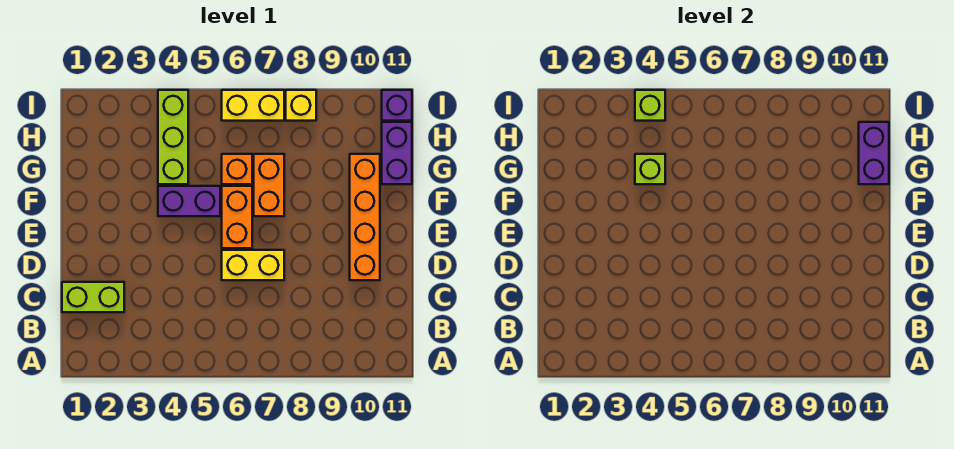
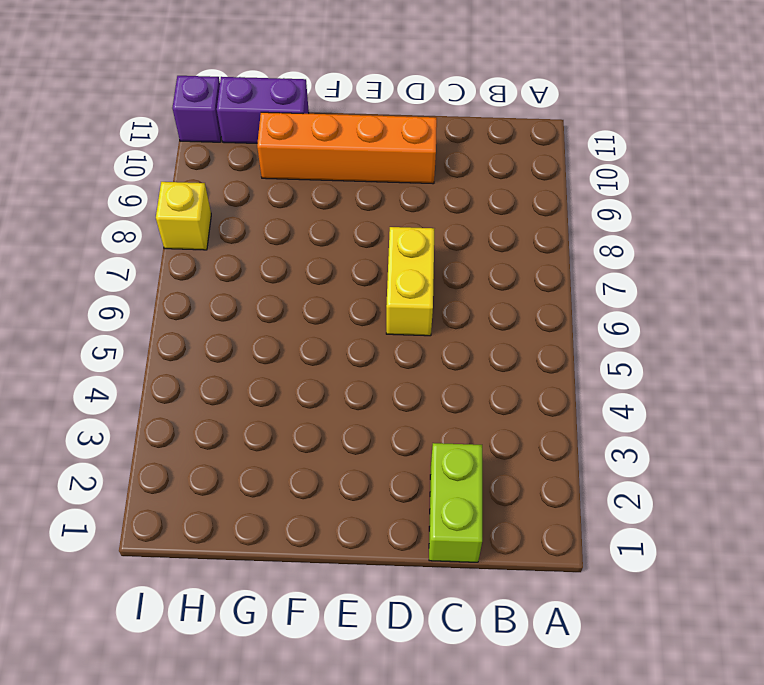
none -> orange 1x2 brick [222,186,252,248]
none -> purple 1x2 brick [158,186,220,216]
none -> orange 1x2 brick [254,154,284,216]

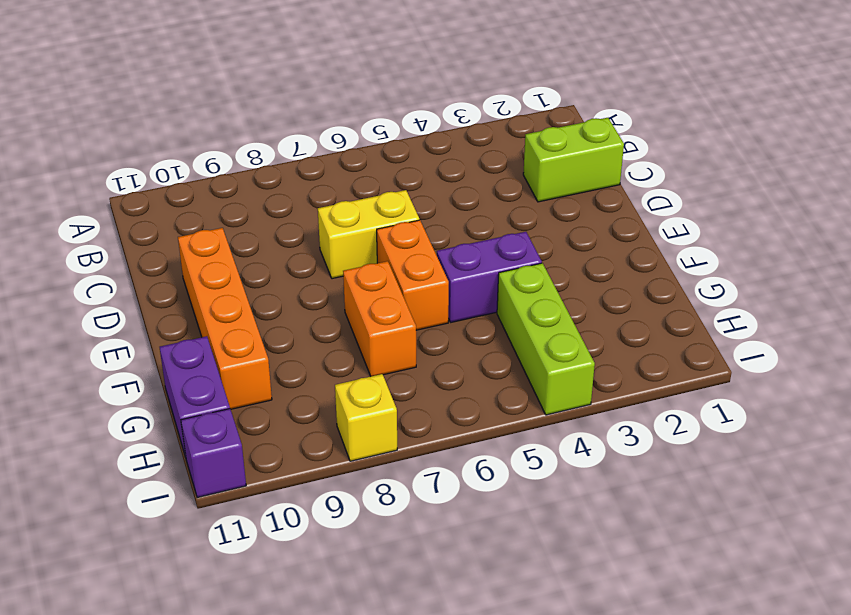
none -> orange 1x1 brick [222,154,252,184]
none -> yellow 1x2 brick [222,90,284,121]
none -> lime 1x1 brick [635,154,665,184]

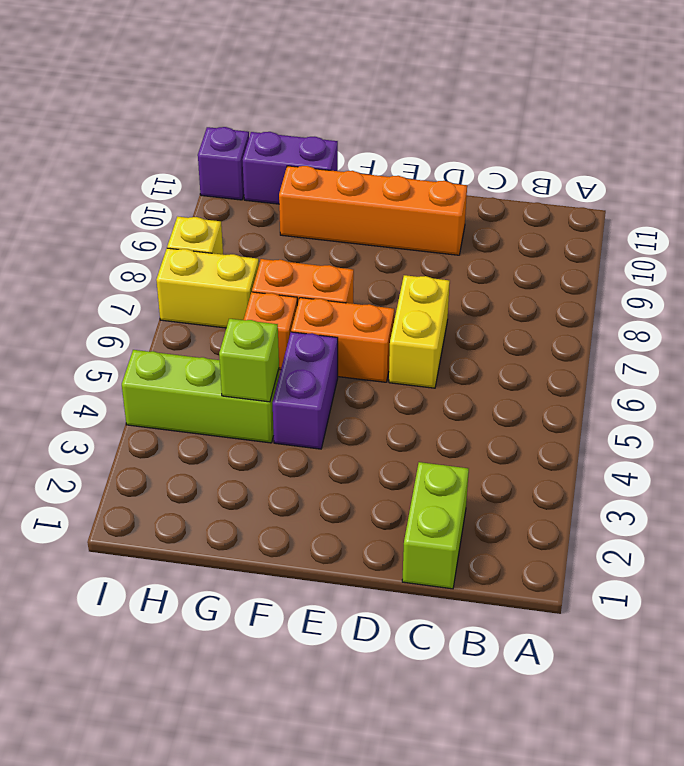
yellow 1x2 brick [156,248,259,328] -> yellow 1x2 brick turned to [222,90,284,121]
none -> purple 1x2 brick [859,122,889,184]
none -> lime 1x1 brick [635,90,665,121]

